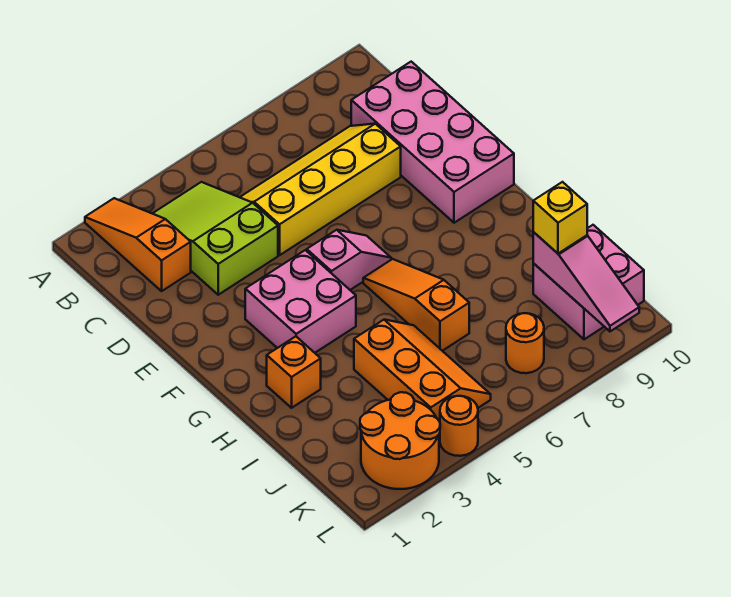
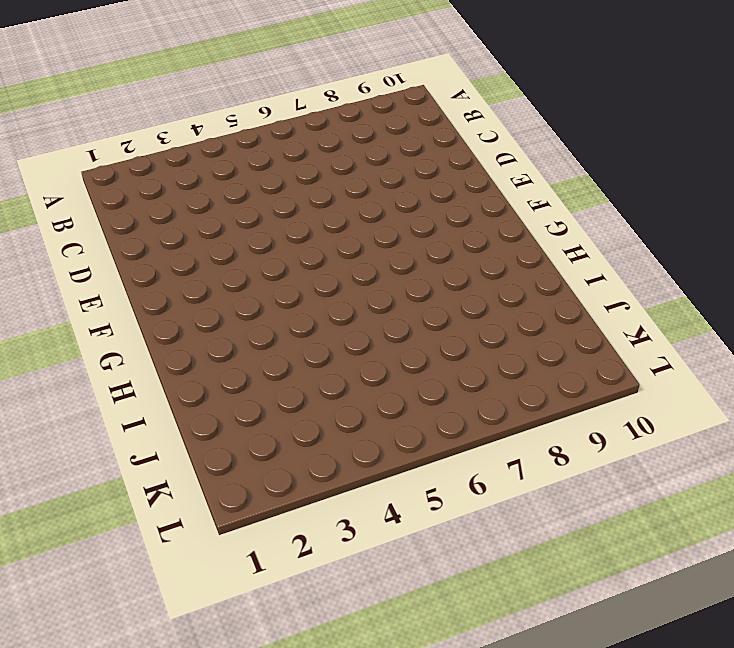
none -> orange 1x3 slope [85,198,191,291]
none -> lime 2x3 slope [152,182,278,295]
none -> yellow 2x4 slope [240,124,401,255]

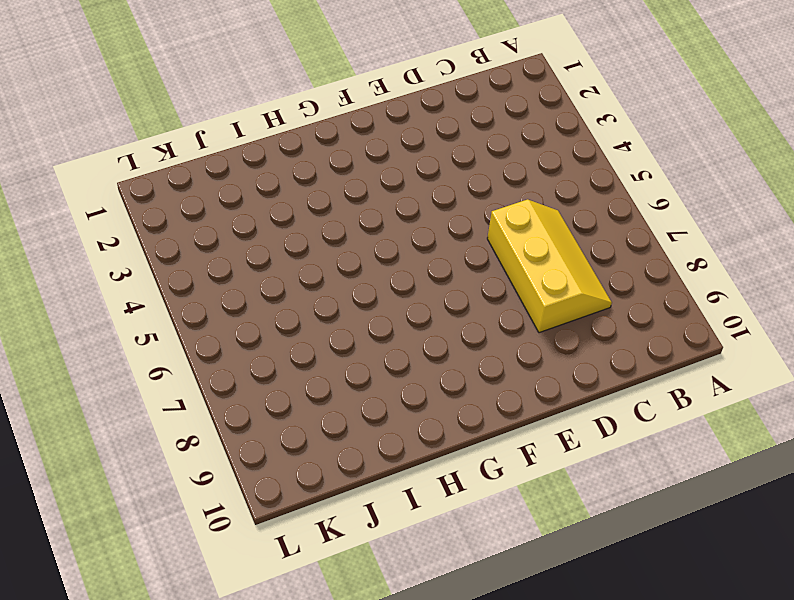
yellow 2x3 slope [487,199,612,333] -> yellow 2x4 slope [240,124,401,255]
none -> orange 1x3 slope [85,198,191,291]
none -> lime 2x3 slope [152,182,278,295]
none -> pink 2x4 brick [351,62,514,223]

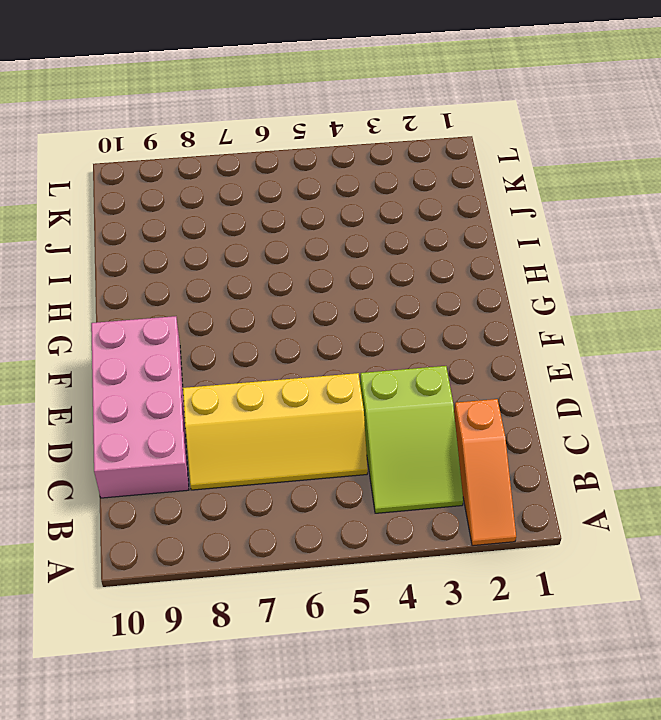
none -> pink 2x2 brick [245,250,356,353]
none -> pink 1x2 slope [307,230,391,290]
none -> orange 1x3 slope [363,259,469,351]

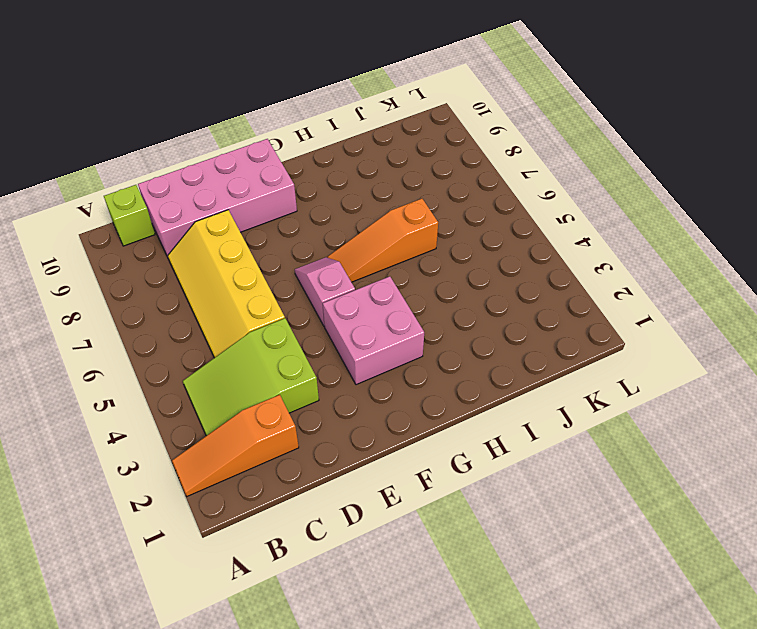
lime 1x1 brick [104,185,155,246] -> none
none -> orange 1x1 brick [267,336,321,408]
none -> orange 2x3 slope [354,320,491,422]
none -> pink 2x2 brick [533,225,644,339]

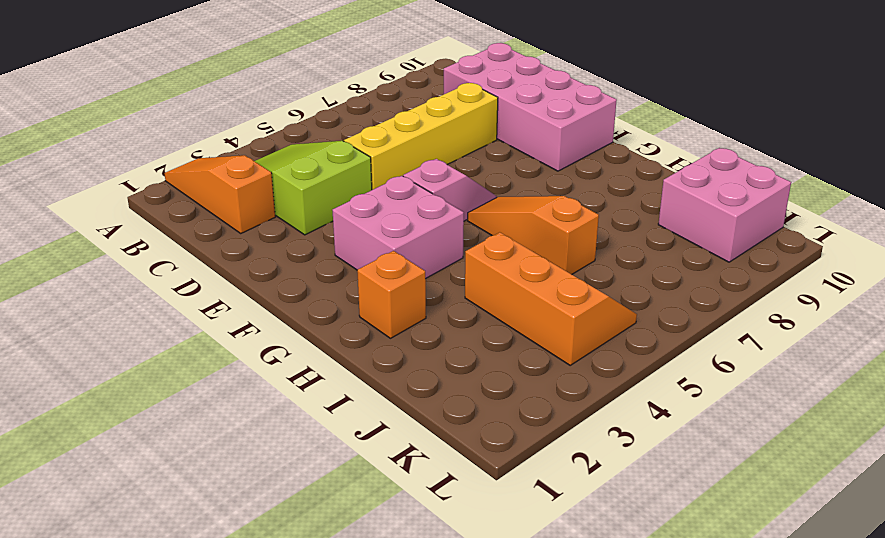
none -> orange 2x2 round brick [360,392,440,489]
none -> orange 1x1 round brick [506,313,544,373]
none -> orange 1x1 round brick [440,396,478,456]

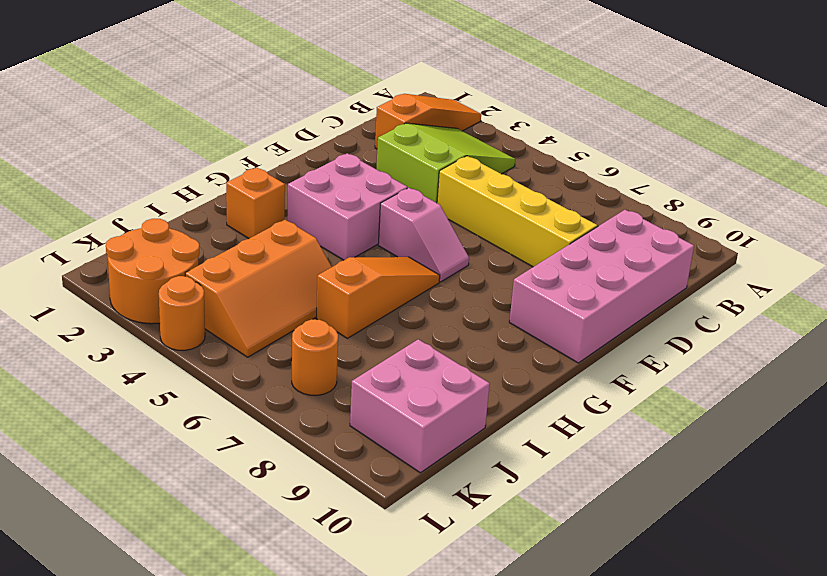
none -> pink 1x3 slope [533,232,639,331]
none -> yellow 1x1 brick [533,182,587,254]

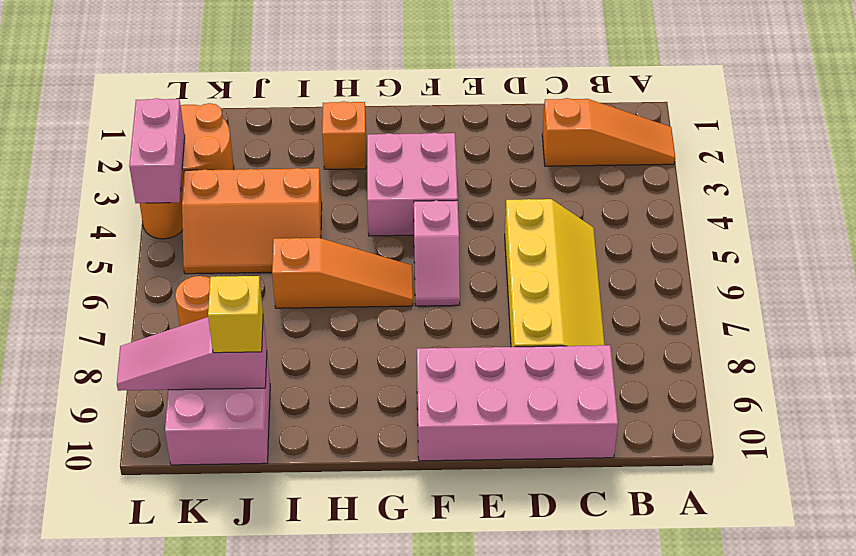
pink 1x2 brick [129,98,185,203] -> none
none -> lime 2x3 slope [152,182,278,295]

